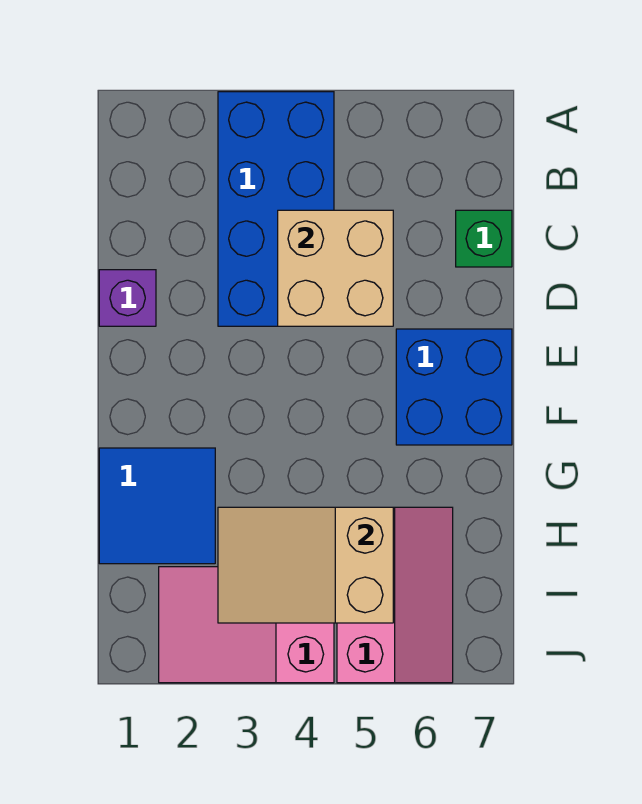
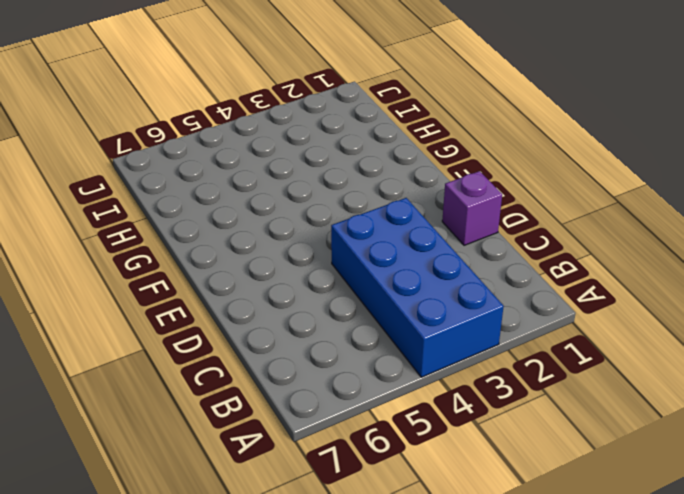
none -> green 1x1 brick [456,210,512,267]
none -> blue 2x2 brick [396,329,512,445]

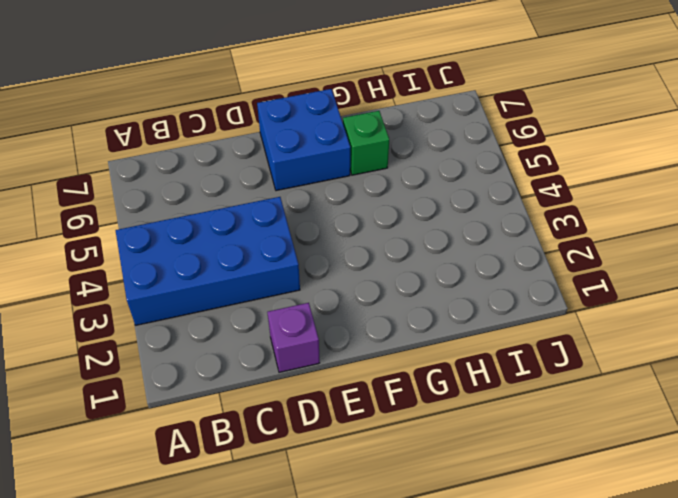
green 1x1 brick [343,111,389,175] -> green 1x1 brick moved to [456,210,512,267]
none -> blue 2x2 tile [99,448,215,564]
none -> pink 2x3 slope [337,507,453,683]

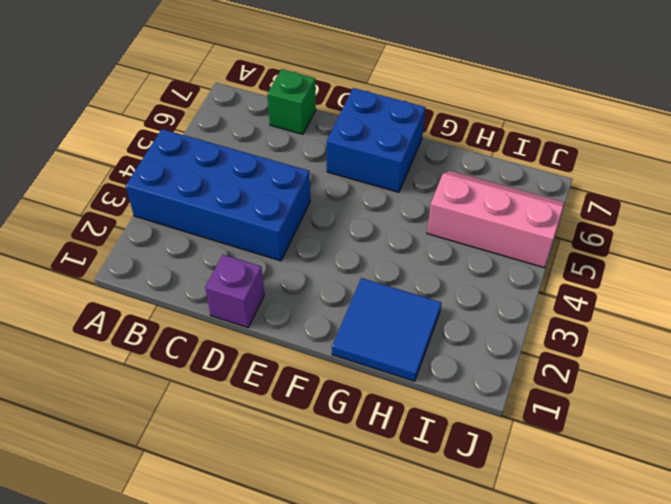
none -> pink 2x3 slope [159,567,334,683]
none -> tan 2x2 brick [278,210,393,326]

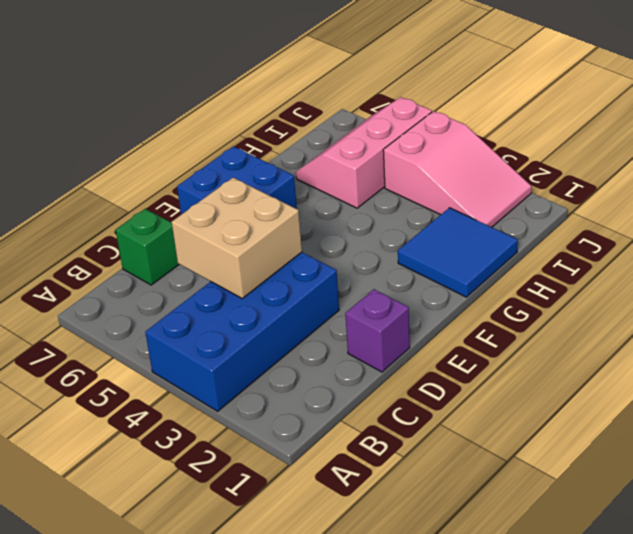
none -> tan 2x3 slope [218,507,393,623]

